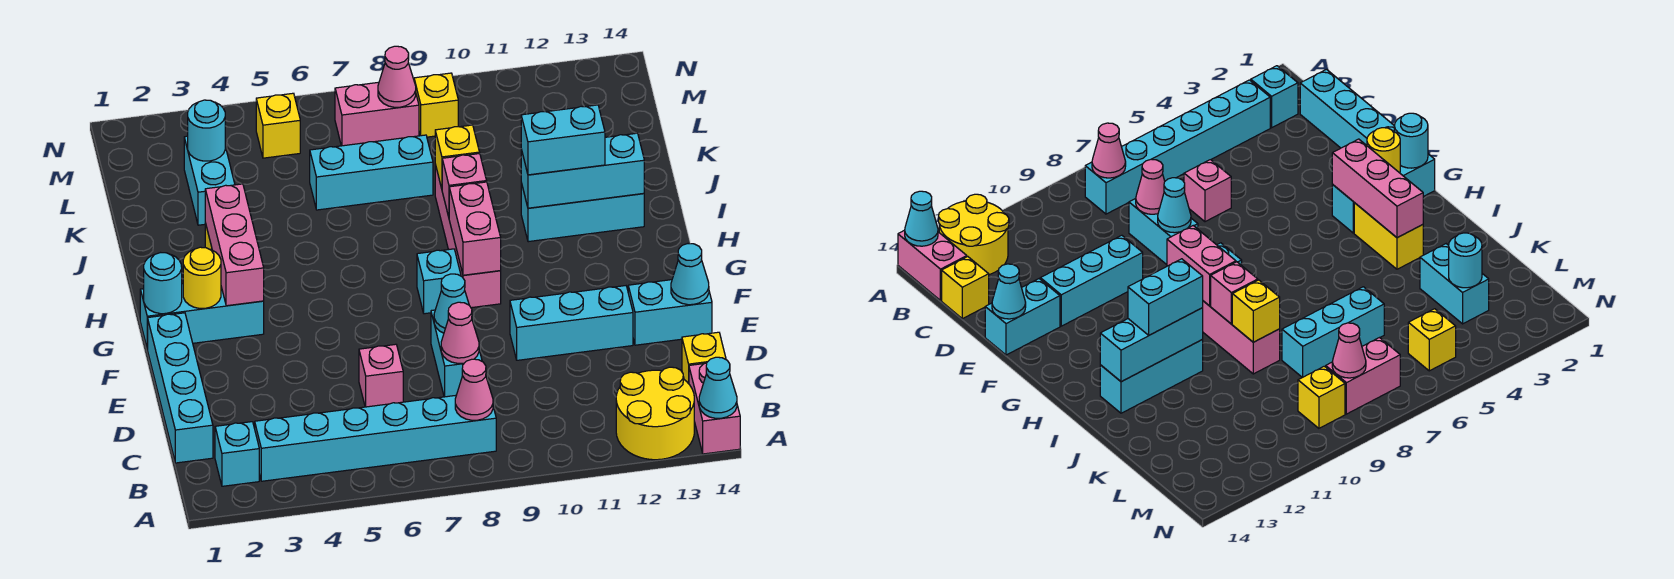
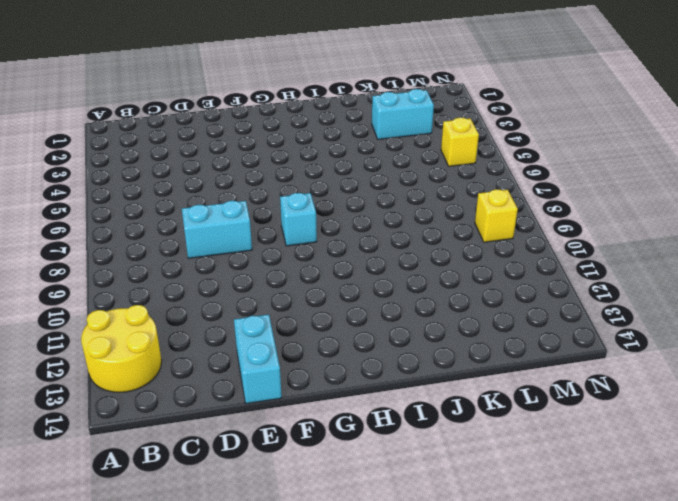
none -> pink 1x2 brick [689,363,740,454]
none -> cyan 1x1 brick [215,422,259,486]
none -> cyan 1x6 brick [255,395,496,481]
none -> cyan 1x4 brick [148,313,213,463]

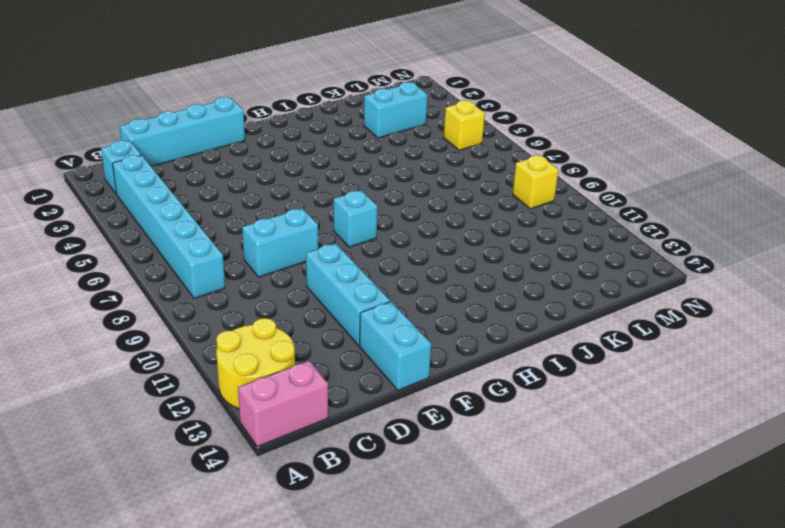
none -> yellow 1x1 brick [682,332,726,384]
none -> pink 1x1 brick [359,344,403,407]
none -> cyan 1x3 brick [140,284,264,349]
none -> pink 1x4 brick [435,165,501,308]

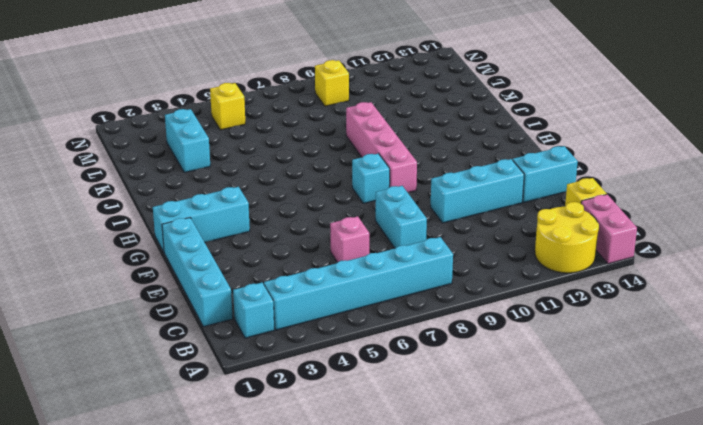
none -> yellow 1x2 brick [1354,203,1423,269]
none -> cyan 1x3 brick [521,183,644,242]
none -> cyan 1x3 brick [310,135,433,210]
none -> pink 1x2 brick [335,82,419,146]

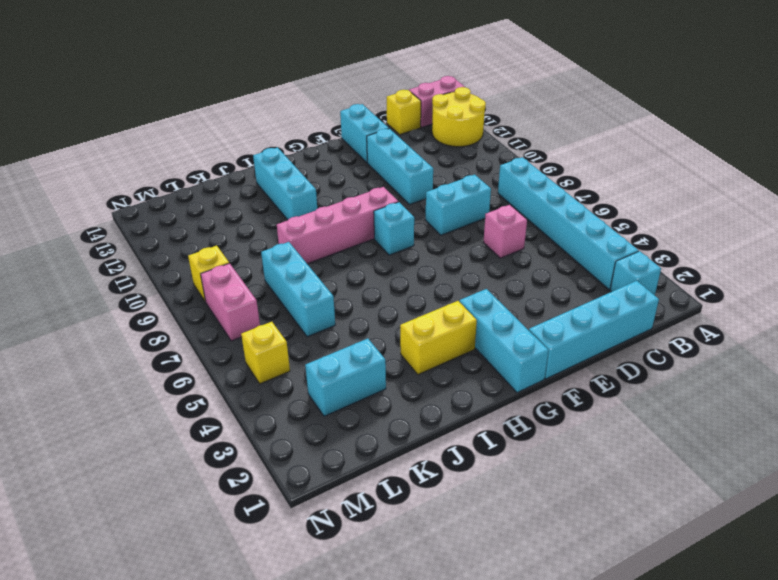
none -> cyan 1x1 cone [699,357,737,418]
none -> pink 1x1 cone [455,359,493,420]
none -> pink 1x1 cone [441,302,479,363]
none -> cyan 1x1 cone [434,274,469,333]

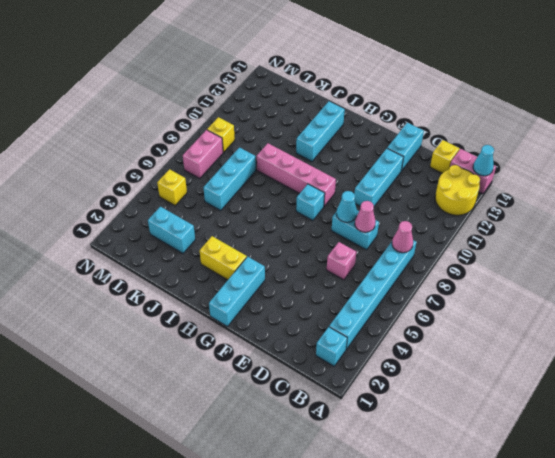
none -> cyan 1x4 brick [148,313,213,463]
none -> cyan 1x1 cone [671,244,709,305]
none -> cyan 1x1 round brick [144,253,182,314]
none -> yellow 1x1 round brick [183,247,221,308]

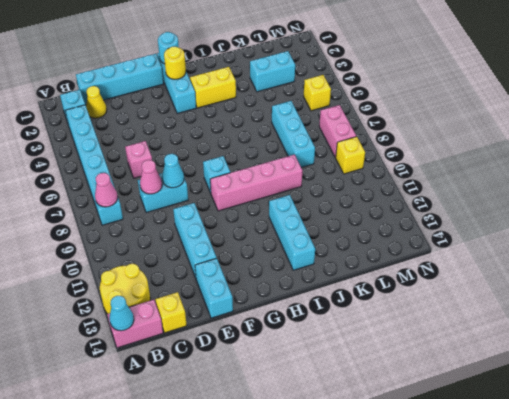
yellow 1x1 cone [86,86,107,118] -> none
none -> cyan 1x1 cone [671,244,709,305]
none -> pink 1x3 brick [205,184,264,306]
none -> pink 1x2 brick [449,182,501,275]
none -> pink 1x1 brick [442,154,487,217]

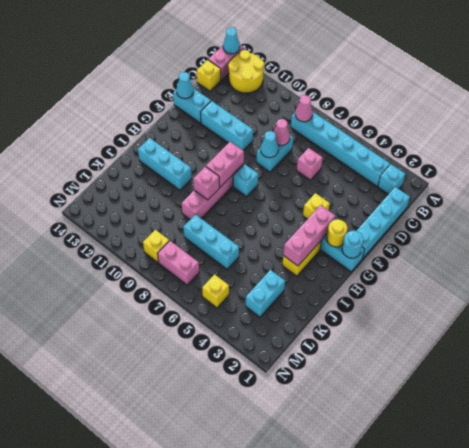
yellow 1x1 brick [303,193,330,219] -> yellow 1x1 brick moved to [435,125,480,189]
none -> cyan 1x3 brick [521,133,644,208]
none -> cyan 1x1 round brick [188,100,225,161]
none -> pink 1x1 cone [378,46,416,107]
none -> cyan 1x2 brick [521,105,605,175]

